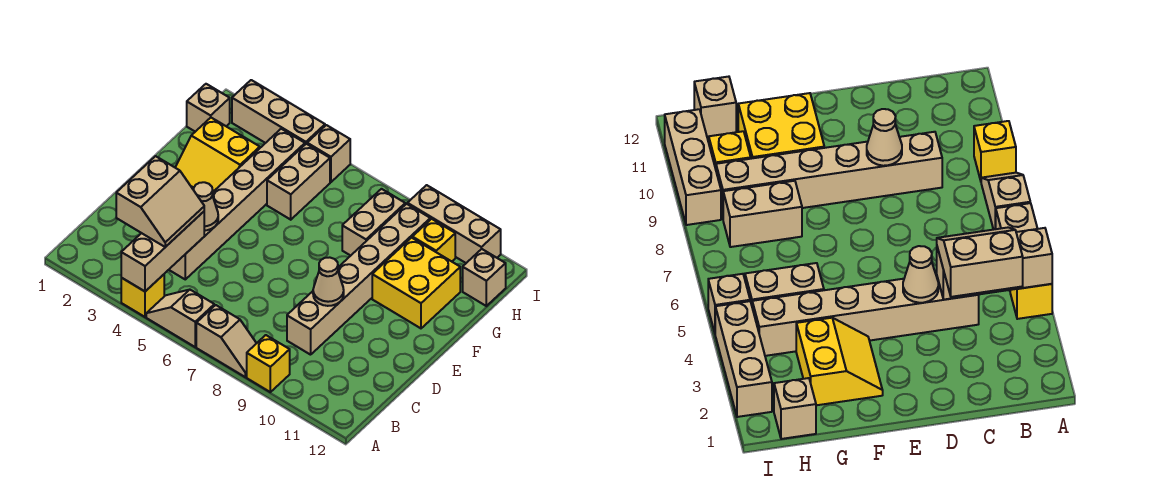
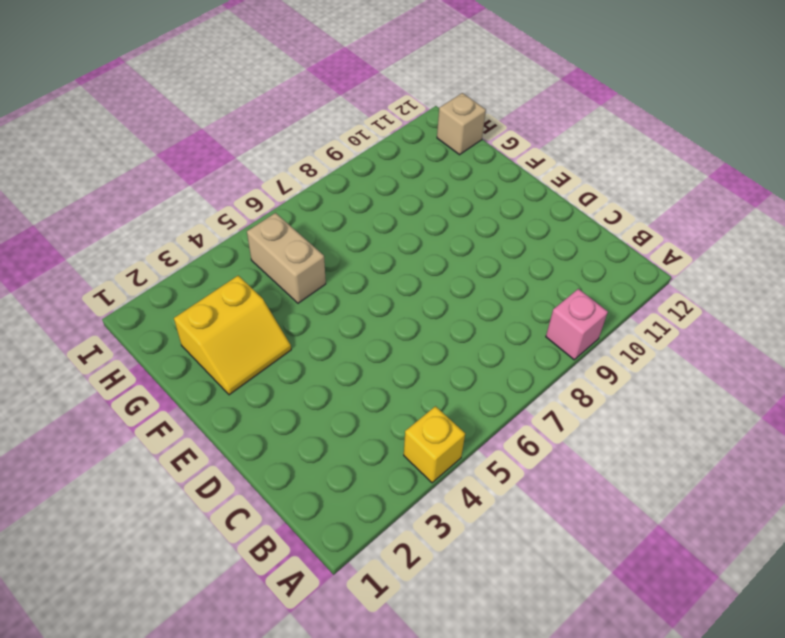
pink 1x1 brick [546,289,608,360] -> yellow 1x1 brick [247,335,290,392]
none -> tan 1x2 slope [146,290,214,347]
none -> tan 1x2 slope [196,305,256,377]
none -> tan 1x6 brick [169,129,305,279]

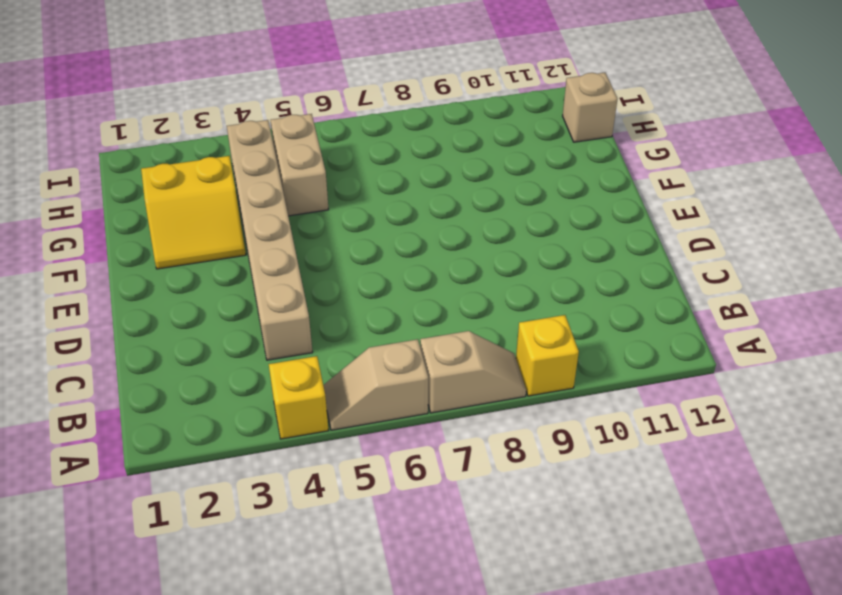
none -> tan 1x6 brick [287,204,430,355]
none -> yellow 2x2 brick [372,238,460,328]
none -> tan 1x2 brick [342,189,405,256]

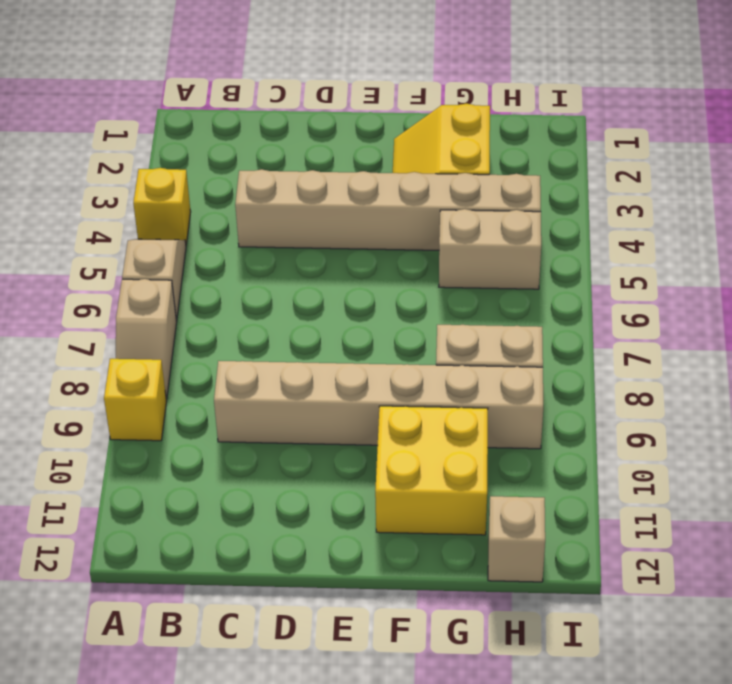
none -> tan 1x1 brick [187,84,230,132]
none -> yellow 1x1 brick [412,219,455,261]
none -> tan 1x3 brick [232,80,325,144]

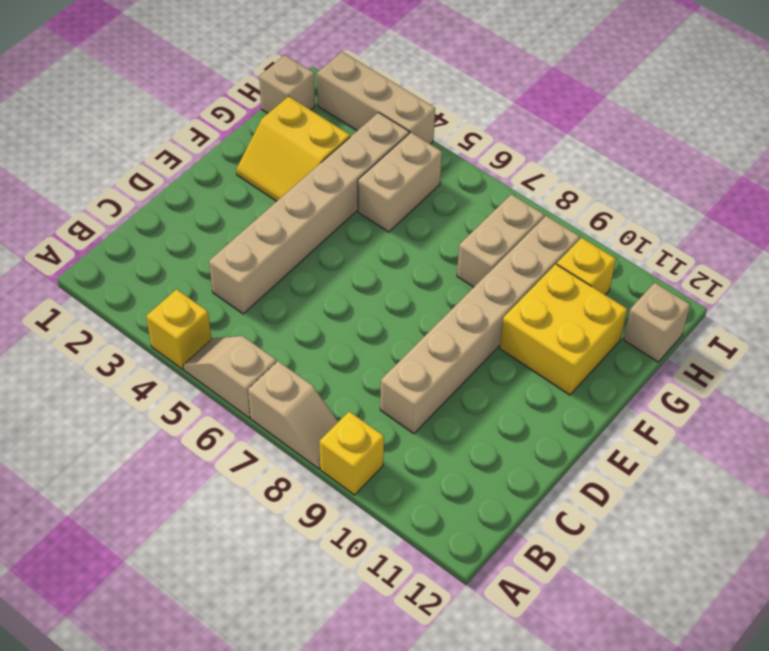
none -> tan 1x1 brick [307,125,350,182]
none -> tan 1x3 brick [407,185,501,263]
none -> tan 1x3 brick [121,212,204,291]

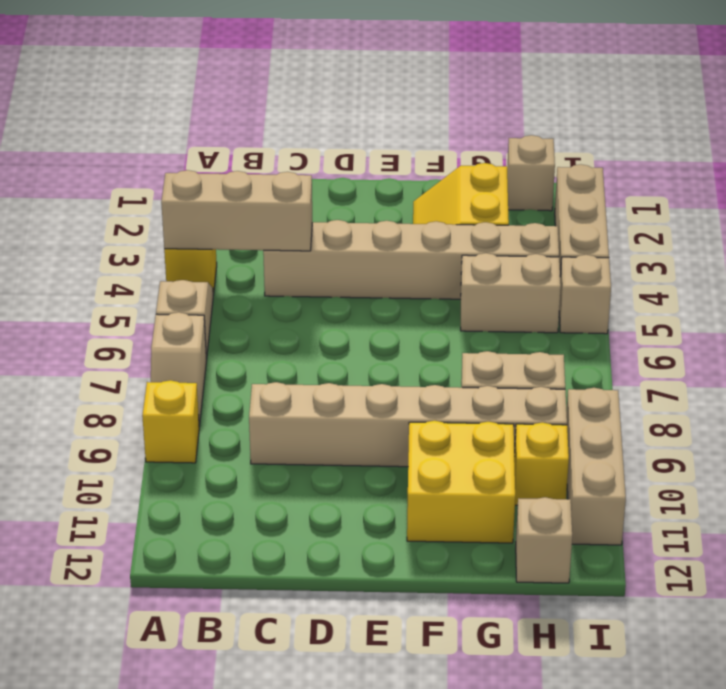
none -> tan 1x1 cone [194,182,218,231]
none -> tan 1x1 cone [313,257,344,306]
none -> tan 2x2 slope [116,156,204,247]

